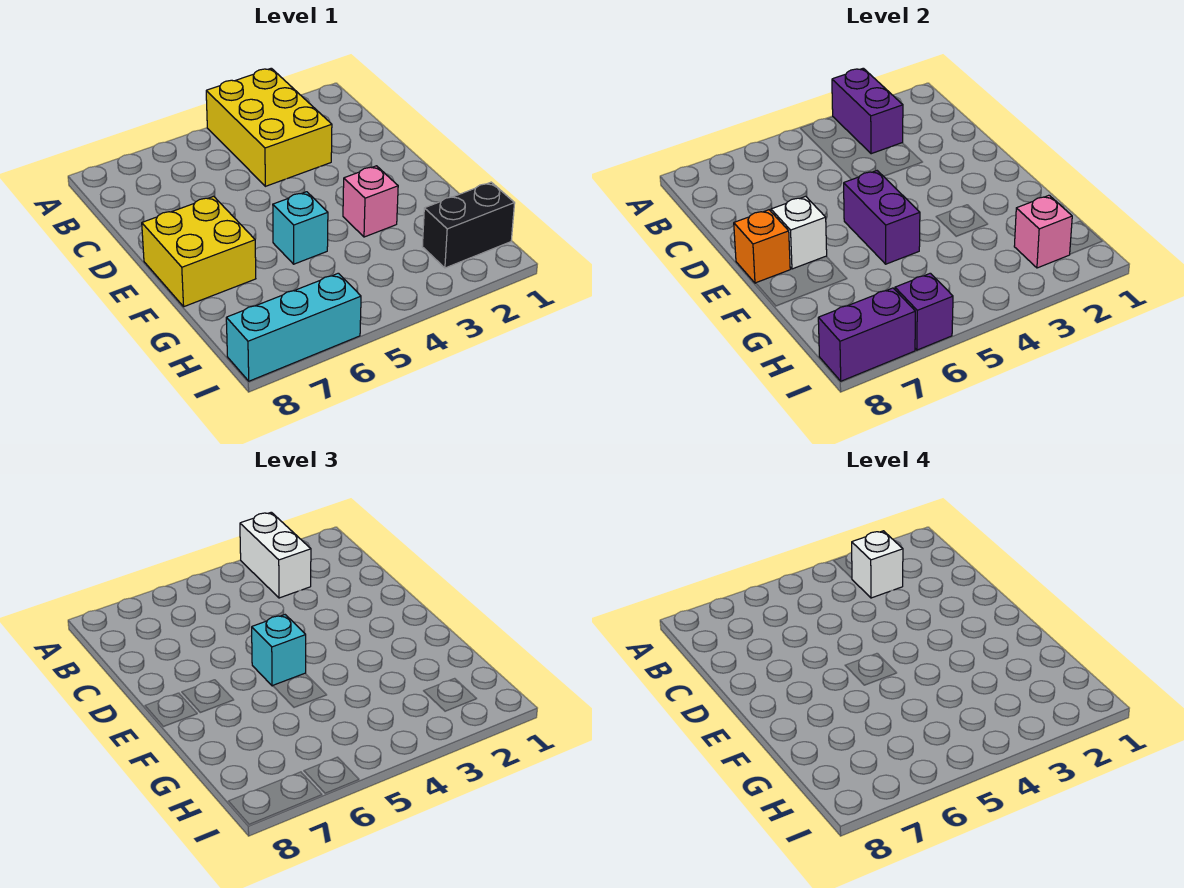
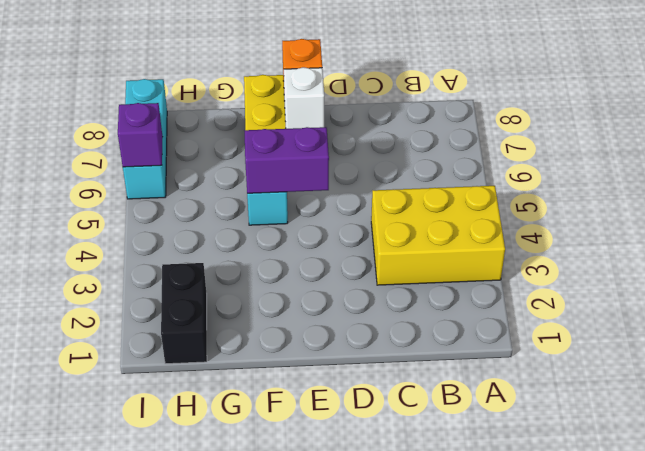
none -> pink 1x1 brick [343,166,398,237]
none -> purple 1x2 brick [832,68,903,154]
none -> pink 1x1 brick [1014,195,1072,268]

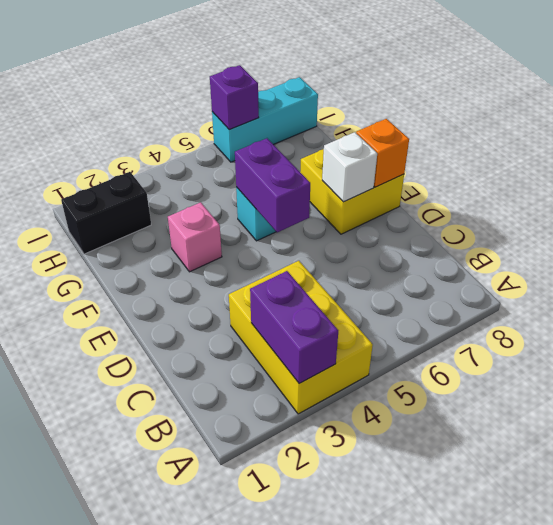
none -> pink 1x1 brick [1014,195,1072,268]
none -> purple 1x2 brick [818,288,915,381]
none -> white 1x2 brick [240,512,311,598]

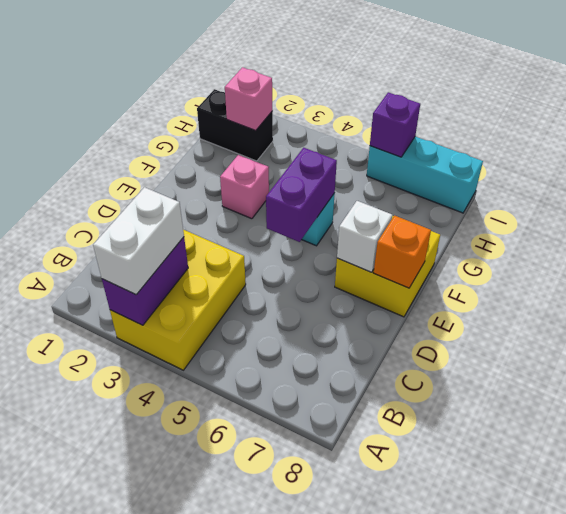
none -> purple 1x2 brick [818,288,915,381]
none -> cyan 1x1 brick [252,615,306,686]
none -> white 1x1 brick [852,531,903,598]

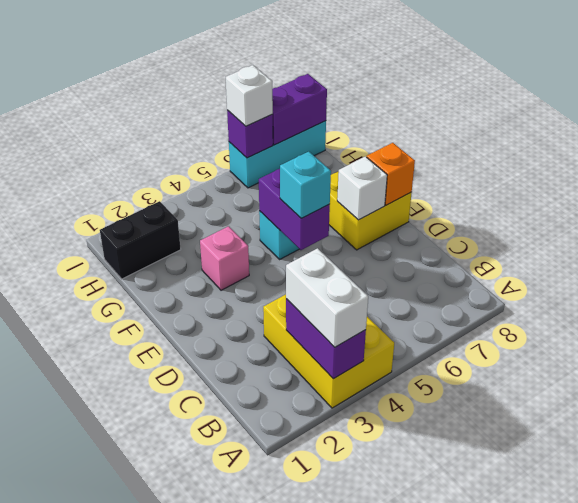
white 1x1 brick [226,65,273,126] -> white 1x1 brick moved to [852,531,903,598]
none -> pink 1x1 brick [1014,195,1072,268]

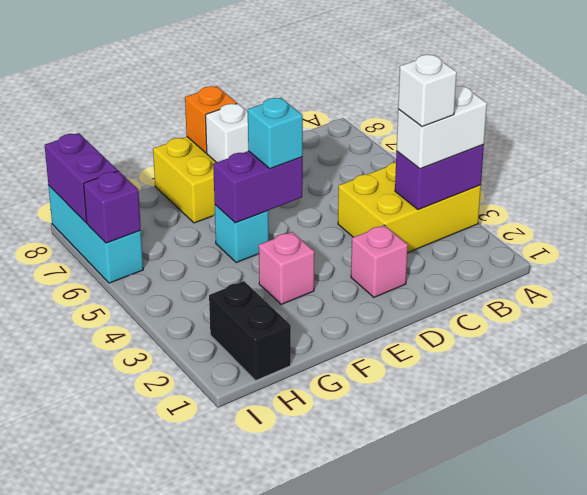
pink 1x1 brick [351,225,408,297] -> pink 1x1 brick moved to [1014,195,1072,268]

